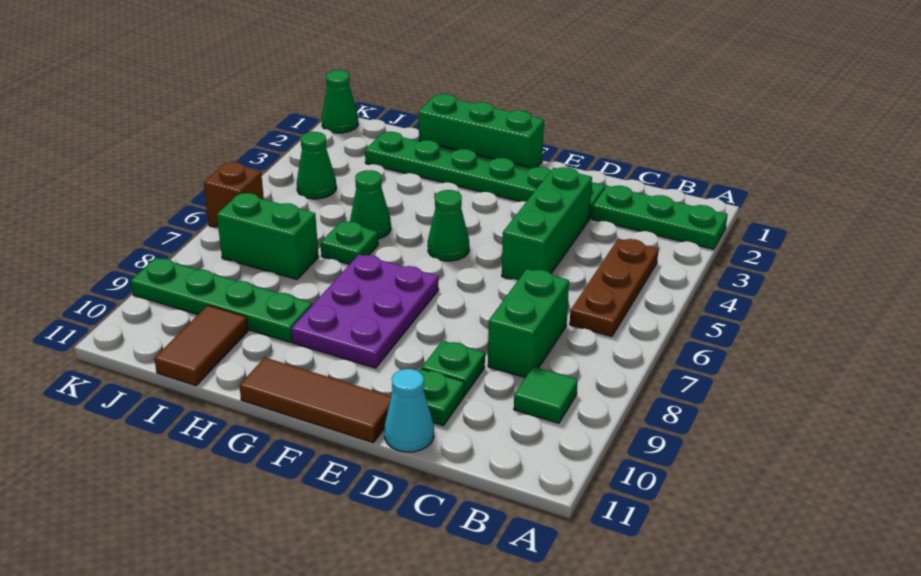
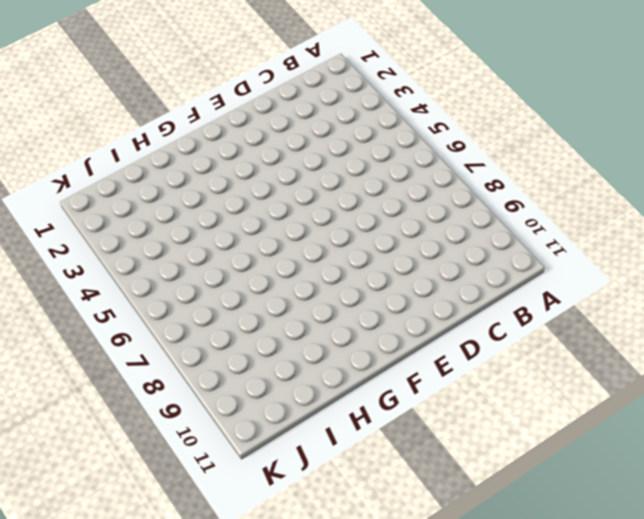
none -> green 1x3 plate [592,186,727,249]
none -> brown 1x3 plate [570,239,658,336]
none -> green 1x1 tile [514,367,578,423]

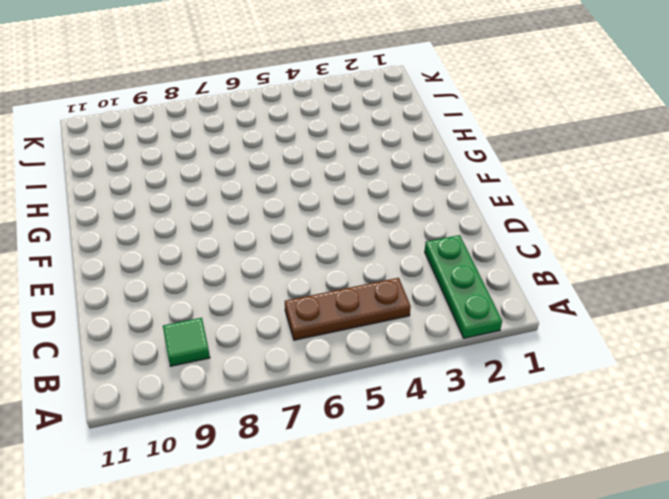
none -> green 1x2 brick [488,269,569,378]
none -> green 1x6 plate [365,132,605,219]
none -> green 1x3 brick [502,167,592,280]

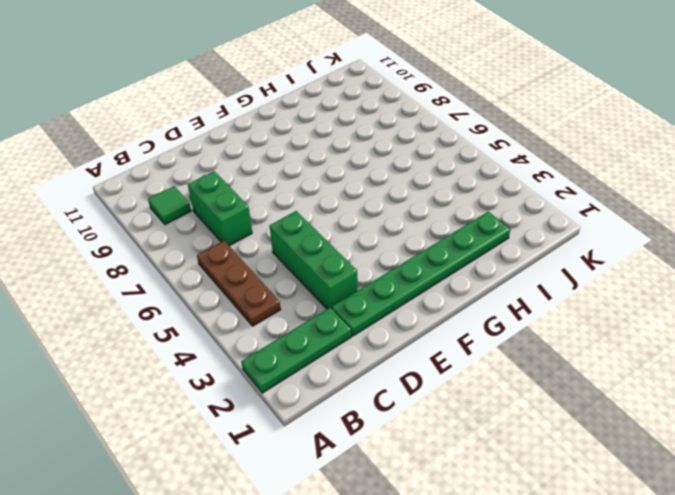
none -> green 1x1 plate [422,340,485,395]
none -> green 1x1 plate [419,369,464,426]
none -> cyan 1x1 cone [385,369,434,452]

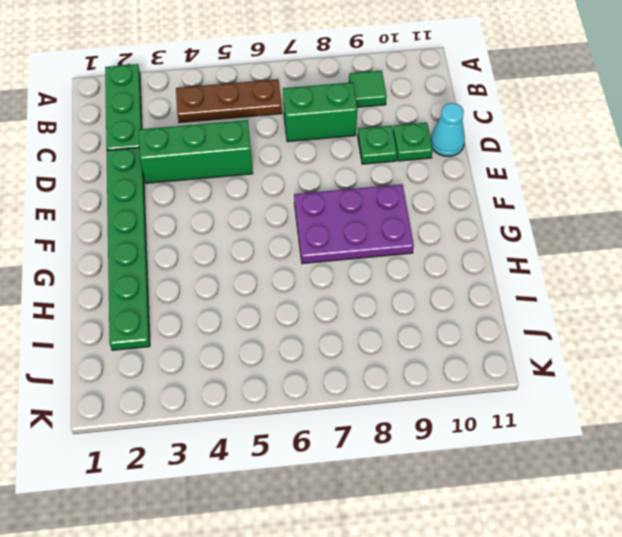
none -> brown 1x3 tile [239,358,391,443]
none -> green 1x3 brick [419,94,544,168]
none -> green 1x1 cone [428,190,469,261]

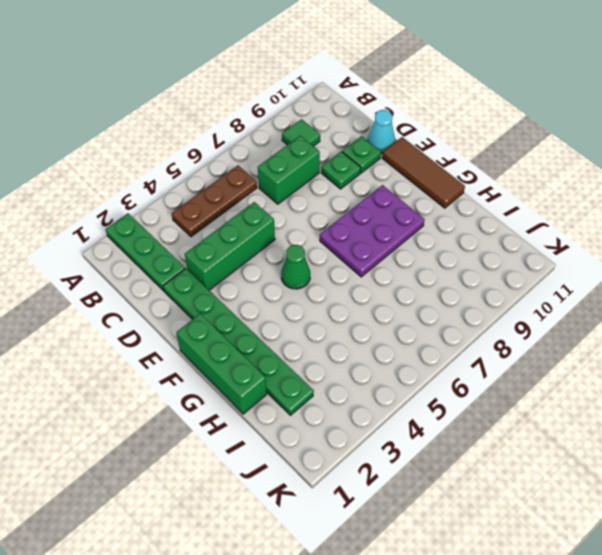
none -> green 1x1 cone [350,170,391,239]
none -> green 1x1 plate [321,221,378,264]
none -> green 1x4 plate [131,258,312,342]

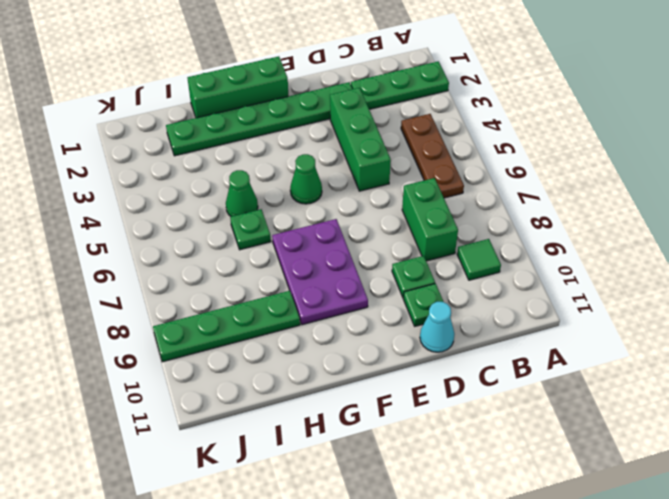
none -> brown 1x3 tile [239,358,391,443]
none -> green 1x2 brick [217,193,319,279]
none -> brown 1x2 tile [154,305,248,386]

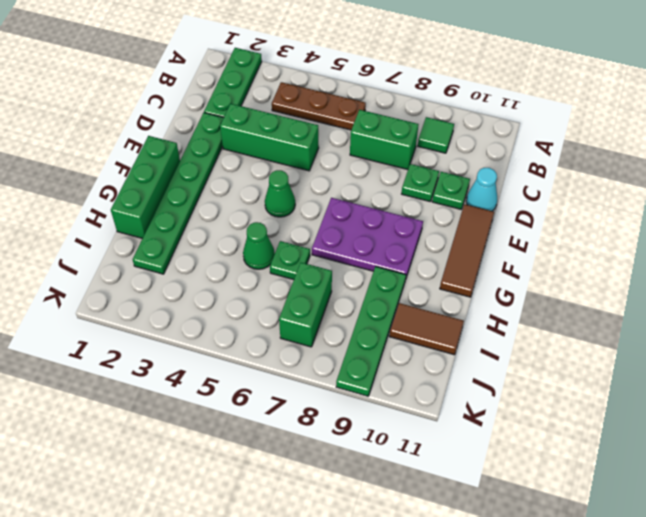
none -> green 1x1 cone [297,132,336,199]
none -> green 1x1 cone [322,70,358,133]
none -> brown 1x1 brick [204,162,264,228]

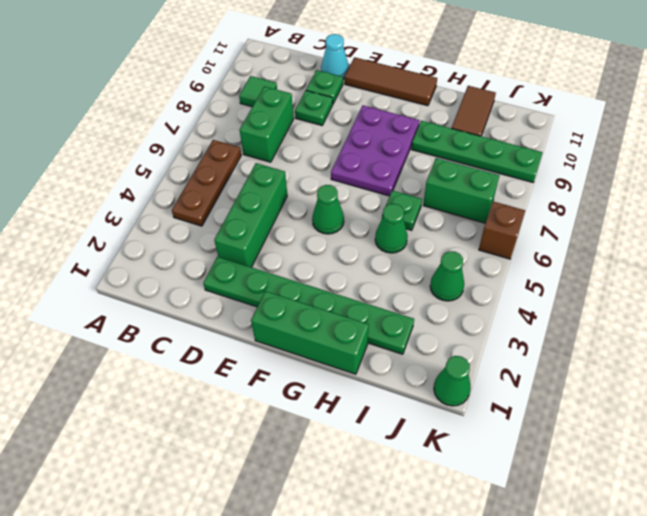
none -> green 1x3 plate [592,186,727,249]

